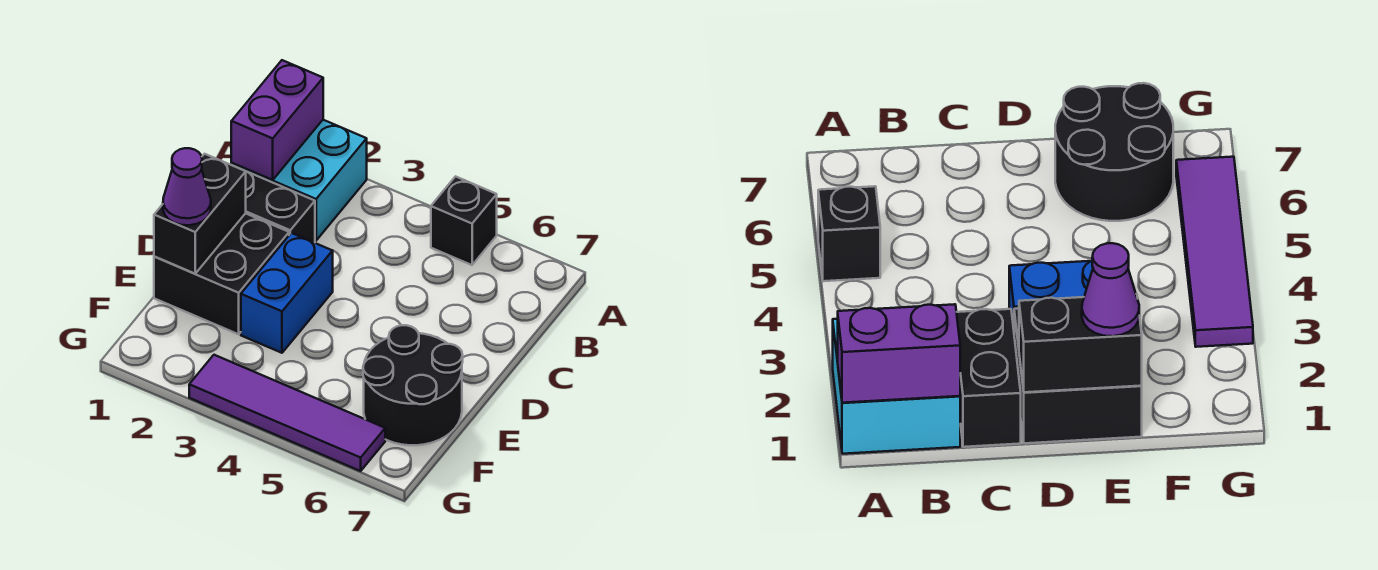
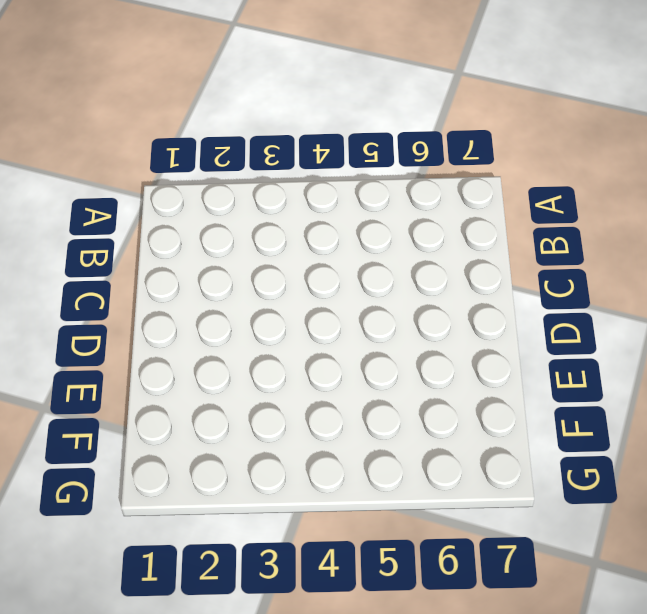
none -> cyan 2x2 brick [231,120,367,241]
none -> black 1x1 brick [431,176,497,265]

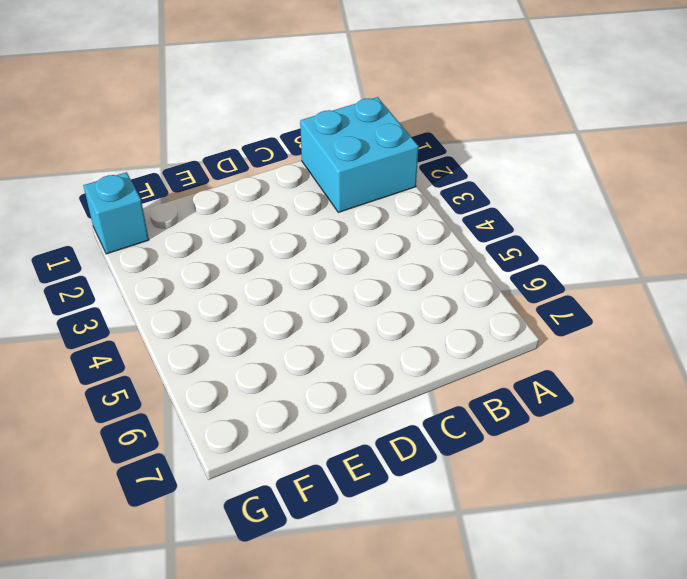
cyan 1x1 brick [83,172,149,254] -> none
none -> black 1x1 brick [431,176,497,265]
none -> black 1x2 brick [246,171,315,243]

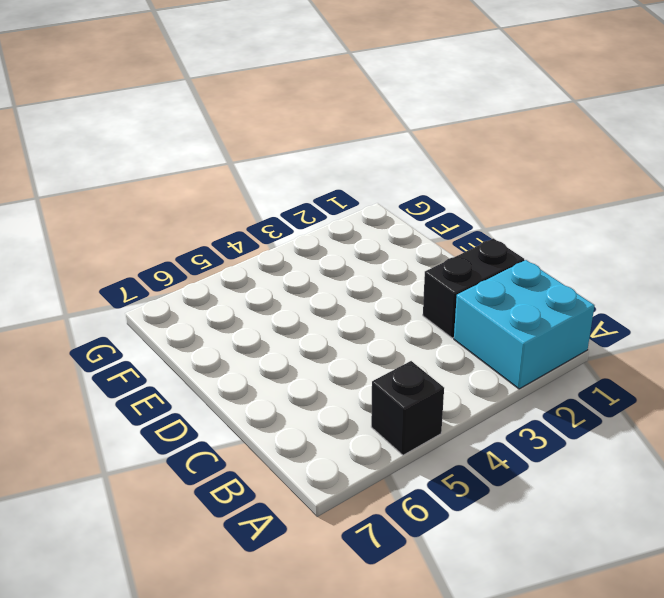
none -> black 2x2 brick [154,213,289,334]
none -> blue 1x2 brick [241,233,333,353]

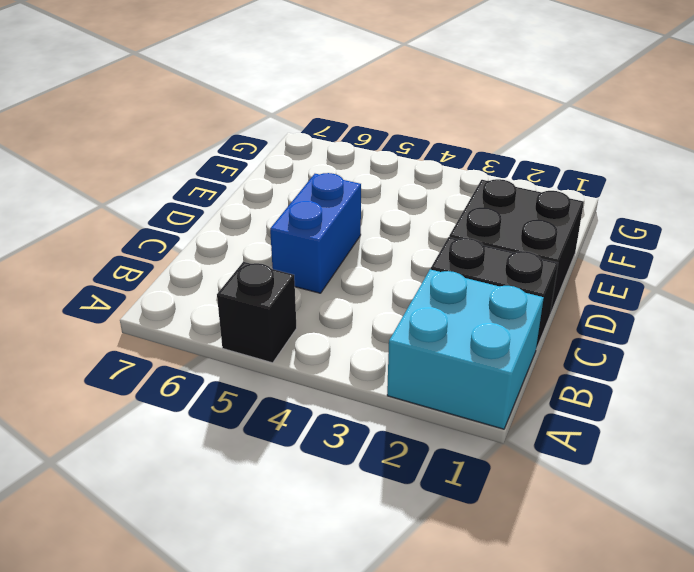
blue 1x2 brick [270,173,361,293] -> blue 1x2 brick moved to [241,233,333,353]
none -> black 2x2 round brick [363,325,463,445]
none -> purple 1x4 tile [189,355,385,471]

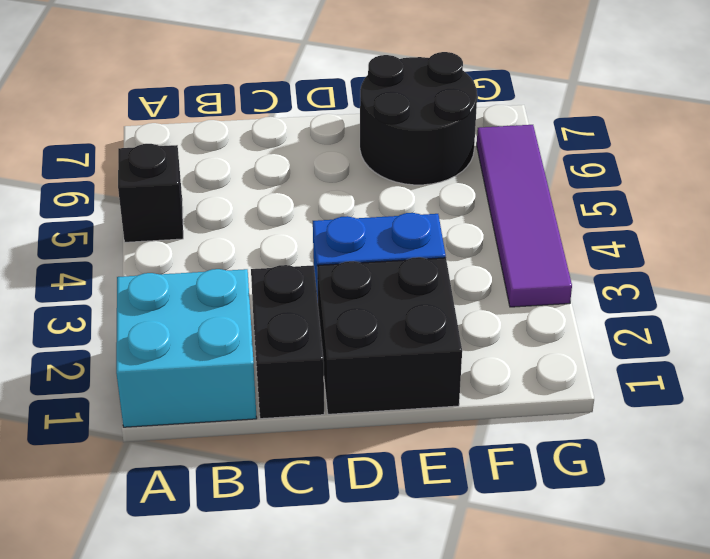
none -> purple 1x2 brick [231,60,323,180]
none -> black 1x2 brick [154,154,246,274]

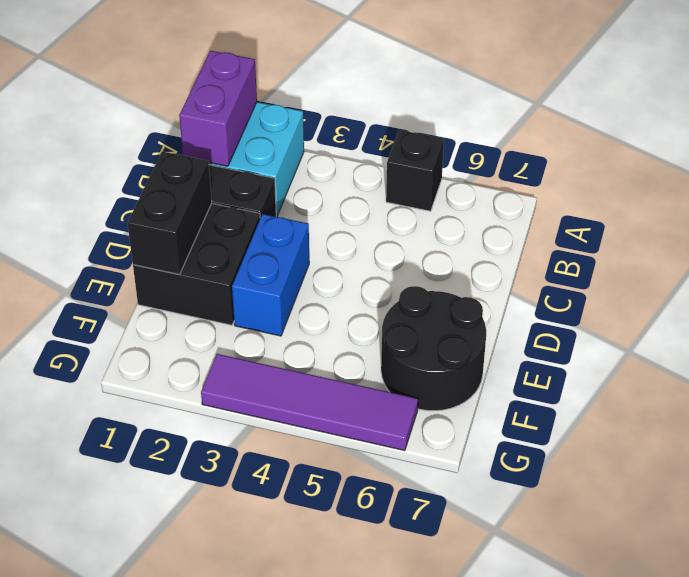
none -> purple 1x1 cone [163,148,211,225]

